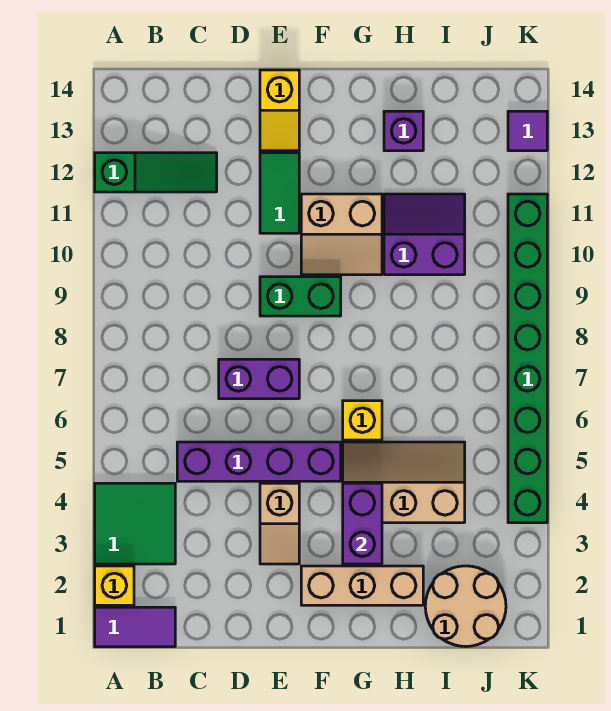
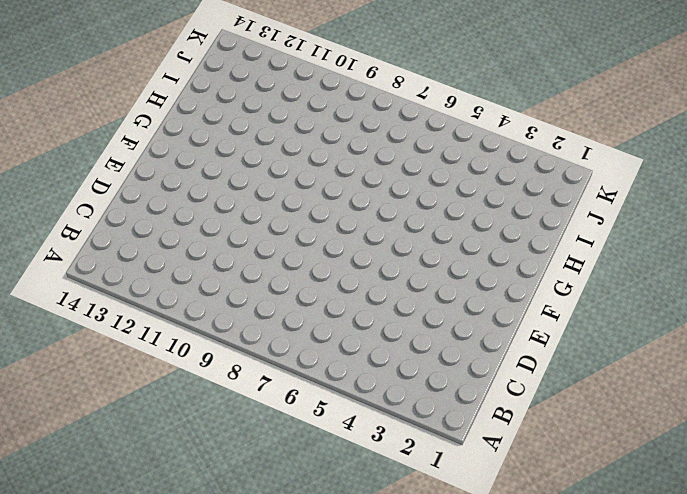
none -> purple 1x2 tile [95,607,175,647]
none -> yellow 1x1 brick [95,566,134,605]
none -> green 2x2 tile [95,483,175,564]

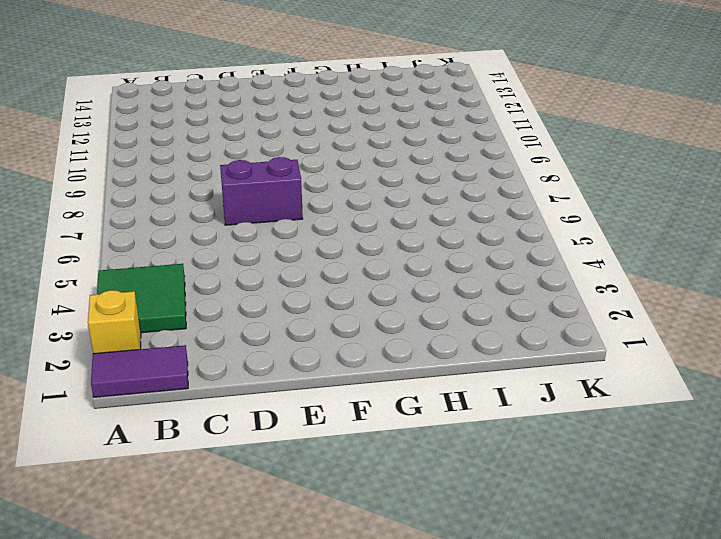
none -> green 1x3 slope [95,153,217,192]
none -> purple 1x4 brick [177,442,341,481]
none -> tan 1x2 slope [260,483,299,564]

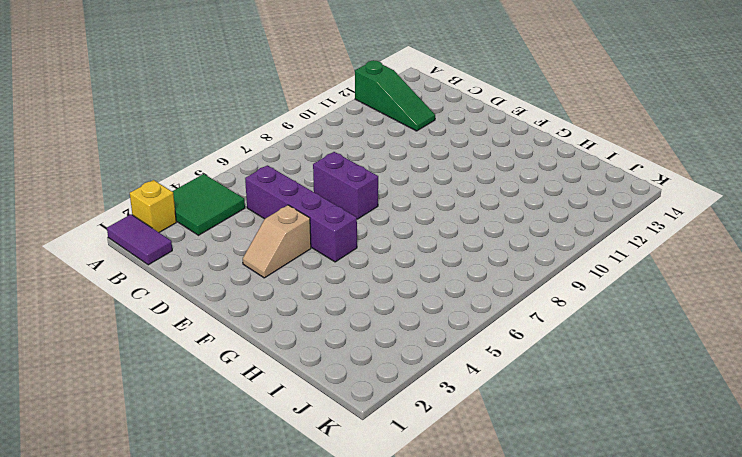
none -> green 1x2 brick [260,277,341,316]
none -> green 1x2 tile [260,153,299,233]
none -> yellow 1x2 slope [260,70,299,151]

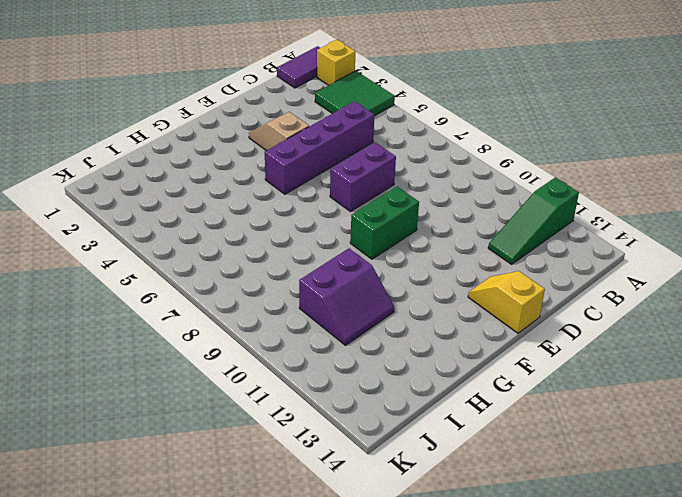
none -> green 1x2 tile [260,153,299,233]
none -> tan 1x3 brick [301,566,423,605]
none -> tan 2x2 slope [301,194,382,275]

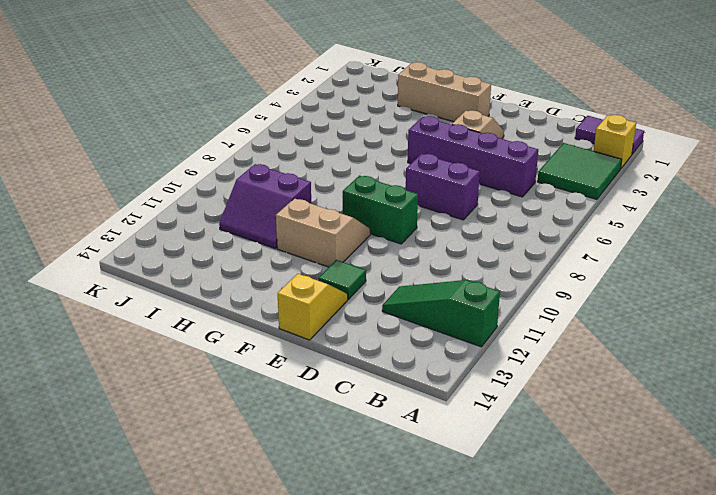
green 1x1 tile [318,260,366,299] -> green 1x2 tile [260,153,299,233]
none -> tan 2x3 slope [343,442,465,523]
none -> yellow 1x1 brick [343,401,382,440]
none -> purple 1x1 brick [384,111,423,151]

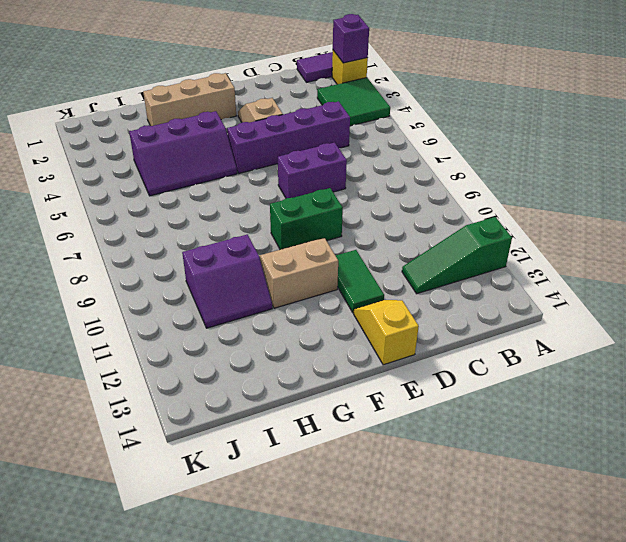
purple 1x1 brick [333,14,369,63] -> purple 1x1 brick moved to [384,111,423,151]
purple 2x3 slope [129,111,237,196] -> tan 2x3 slope [343,442,465,523]
none -> yellow 1x1 brick [343,401,382,440]
none -> tan 2x2 round brick [425,566,506,647]
none -> green 1x8 brick [508,194,547,523]

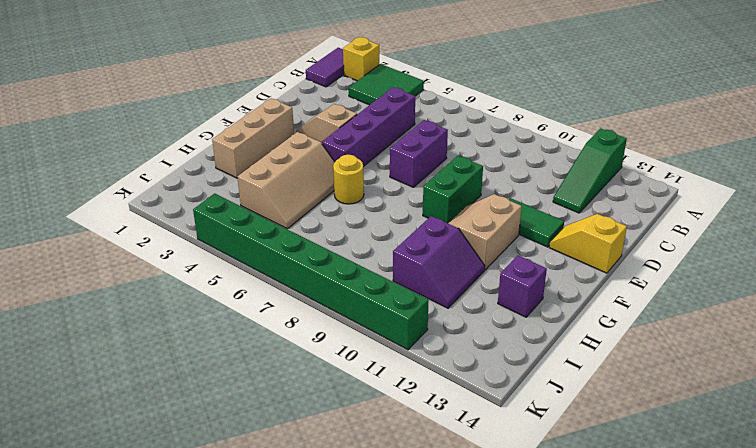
yellow 1x1 round brick [333,155,364,204] -> yellow 1x1 brick [343,401,382,440]
none -> tan 2x2 round brick [425,566,506,647]
none -> purple 1x1 tile [508,111,547,151]
none -> purple 1x2 brick [343,483,382,564]

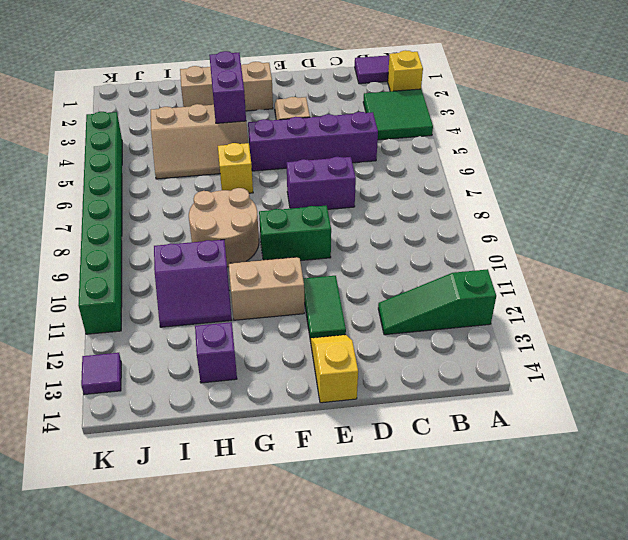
tan 2x2 round brick [189,188,259,267] -> tan 2x2 round brick moved to [425,566,506,647]

